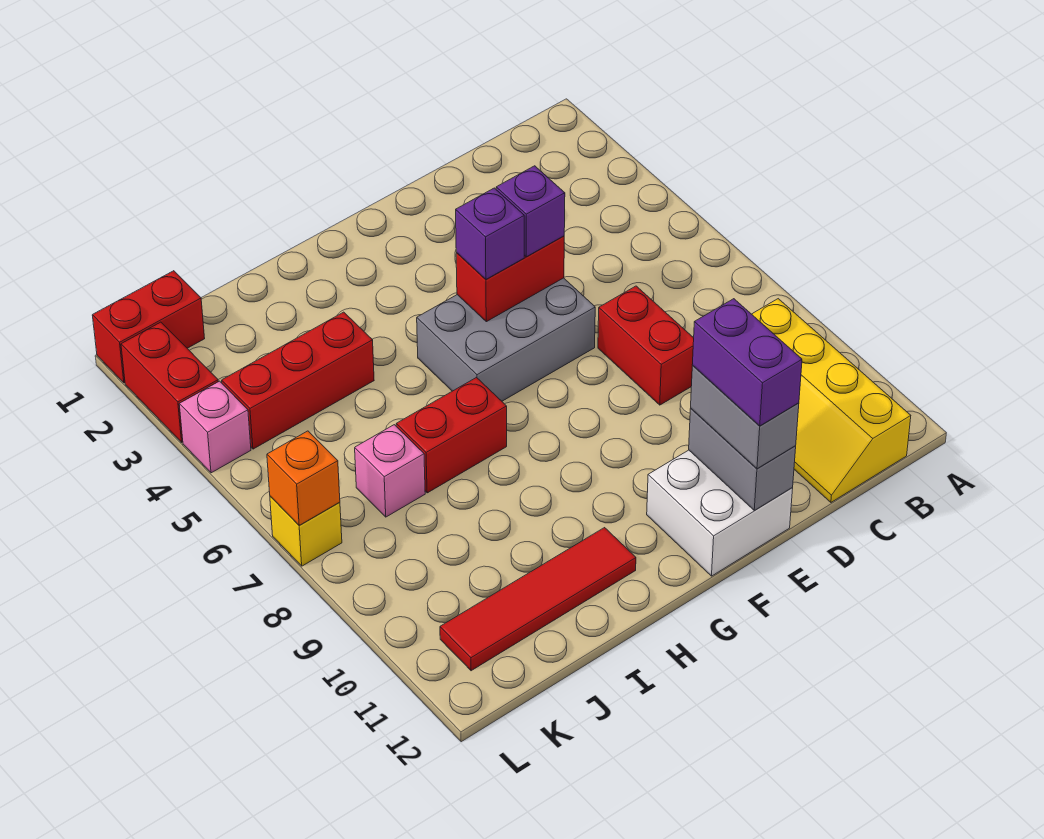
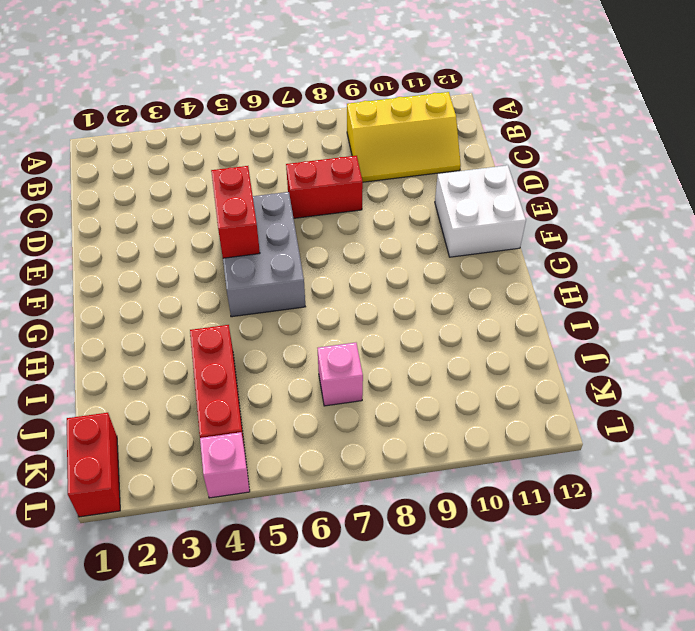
yellow 2x3 slope [347,92,461,182] -> yellow 2x4 slope [752,299,911,502]
none -> red 1x2 brick [396,378,507,493]
none -> red 1x4 tile [440,528,636,671]
none -> red 1x2 brick [121,322,218,442]

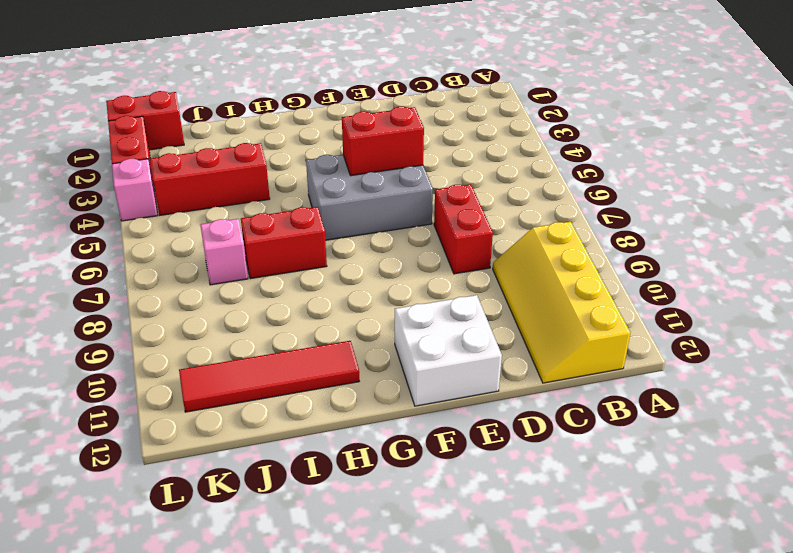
none -> yellow 1x1 brick [270,496,342,566]
none -> grey 1x2 brick [689,409,796,511]
none -> orange 1x1 brick [267,431,340,525]

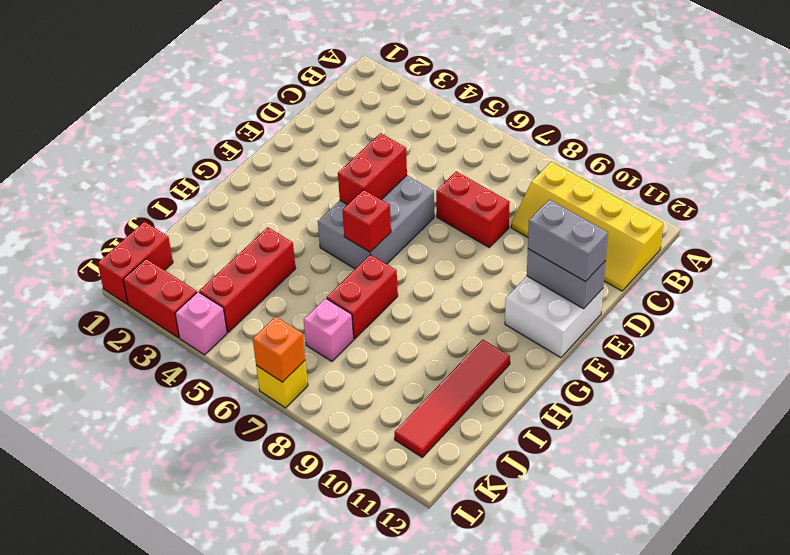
red 1x1 brick [343,190,391,252] -> none
none -> purple 1x1 brick [496,166,565,257]
none -> purple 1x1 brick [456,188,524,279]
none -> purple 1x2 brick [692,299,802,426]

